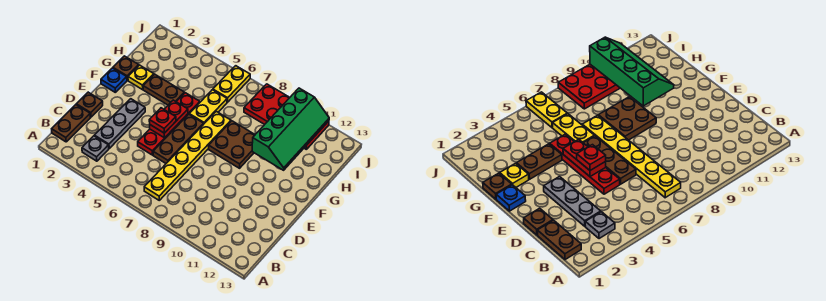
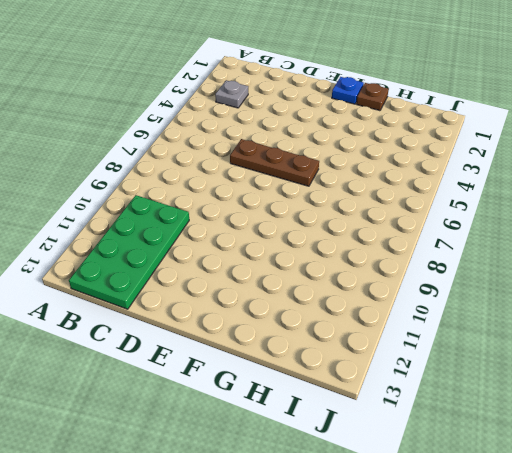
green 2x4 plate [69,195,189,309] -> none
none -> brown 1x2 plate [52,105,91,142]
none -> yellow 1x6 plate [144,111,231,200]
none -> grey 1x3 plate [94,99,145,148]

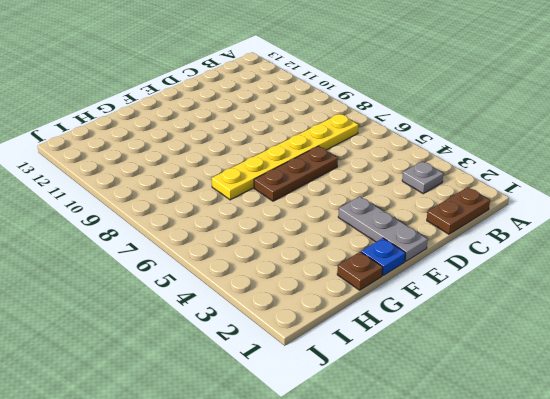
grey 1x3 plate [338,196,428,261] -> grey 1x3 plate turned to [94,99,145,148]
none -> brown 1x1 plate [76,92,103,117]
none -> red 1x4 plate [138,93,200,155]
none -> brown 2x2 plate [209,121,255,168]

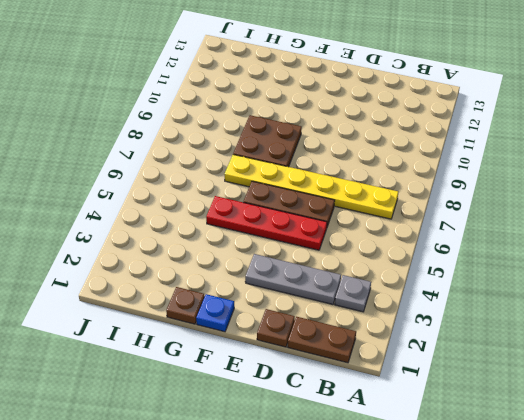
none -> yellow 1x1 plate [128,65,154,90]
none -> brown 1x2 plate [143,74,184,105]
none -> yellow 1x2 plate [189,90,227,123]

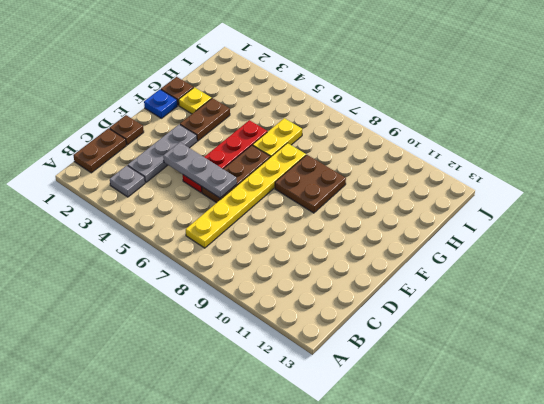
grey 1x3 plate [163,142,237,198] -> none
brown 1x2 plate [180,98,230,141] -> brown 1x2 plate turned to [143,74,184,105]
none -> yellow 1x2 plate [213,66,250,102]
none -> red 2x4 plate [244,84,329,150]
none -> red 1x2 plate [150,100,188,138]

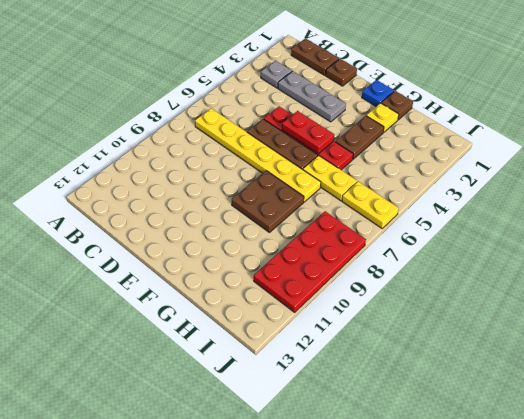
none -> green 2x4 slope [252,88,329,170]
none -> red 1x1 plate [149,108,176,133]

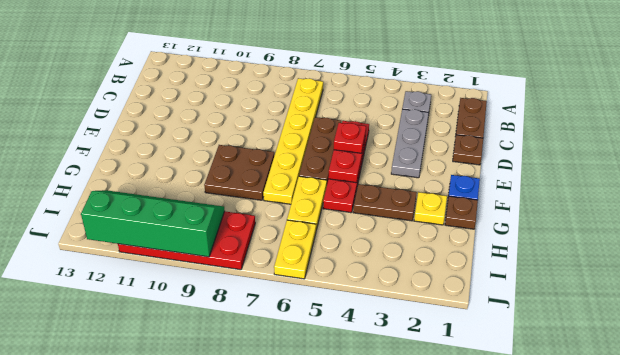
green 2x4 slope [81,190,225,257] -> green 2x4 slope turned to [252,88,329,170]

